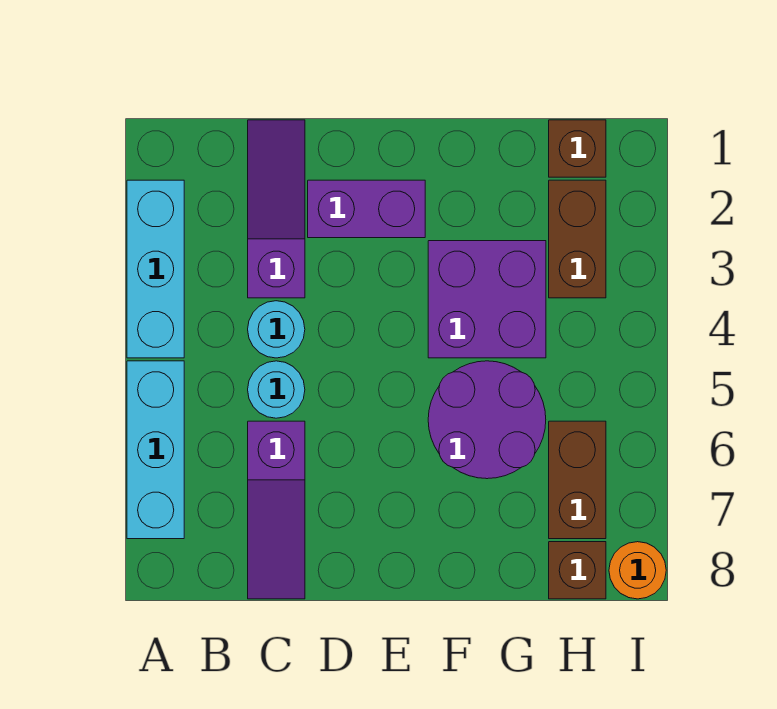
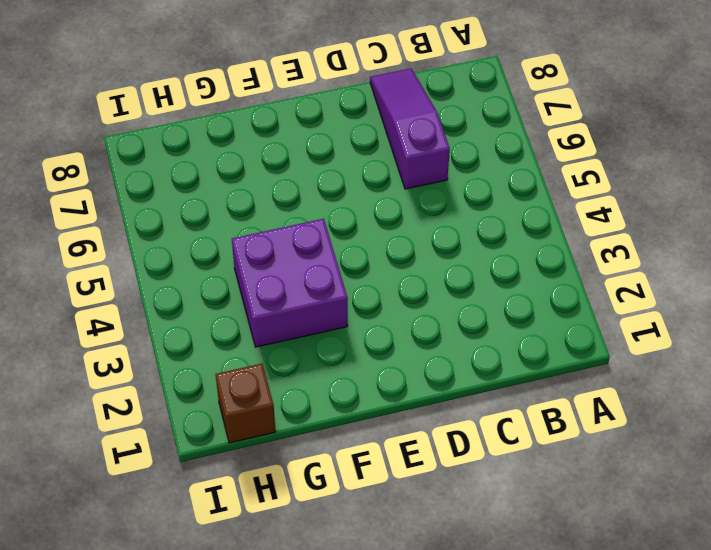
none -> cyan 1x3 brick [127,180,184,358]
none -> cyan 1x3 brick [127,361,184,539]
none -> purple 1x3 slope [248,120,305,298]

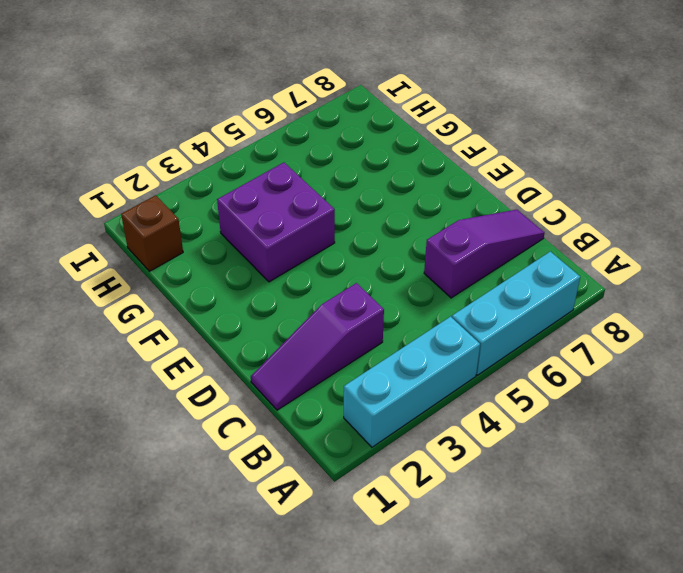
none -> cyan 1x1 round brick [248,301,305,358]
none -> cyan 1x1 round brick [248,361,305,418]
none -> purple 1x2 brick [308,180,425,238]

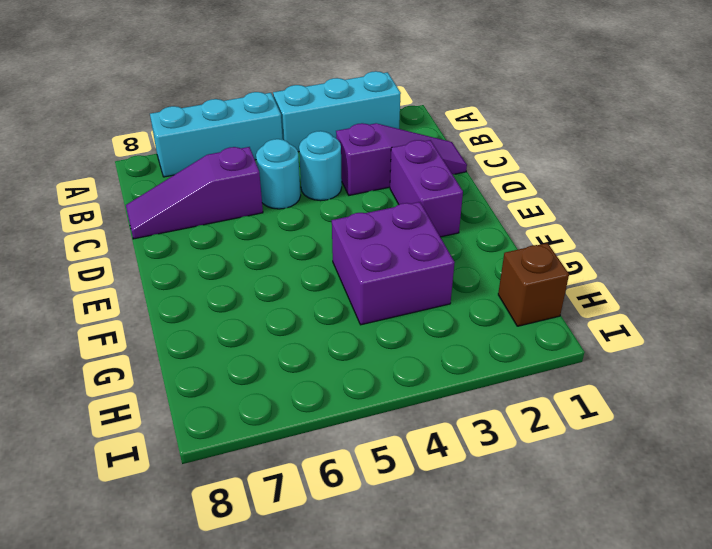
none -> purple 2x2 round brick [428,361,546,479]
none -> brown 1x2 brick [549,180,606,298]
none -> brown 1x2 brick [549,421,606,539]

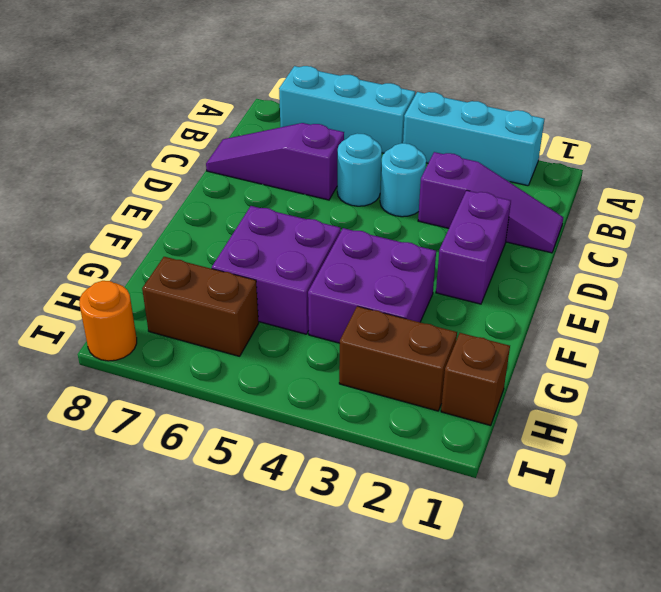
purple 2x2 brick [212,206,341,334] -> purple 2x2 round brick [428,361,546,479]
none -> brown 1x1 brick [549,542,606,599]

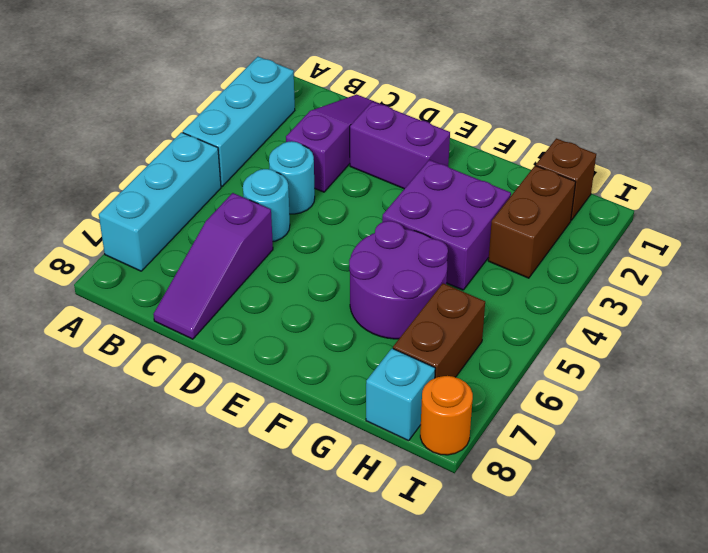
cyan 1x1 brick [366,348,435,441] -> brown 1x1 brick [549,542,606,599]

